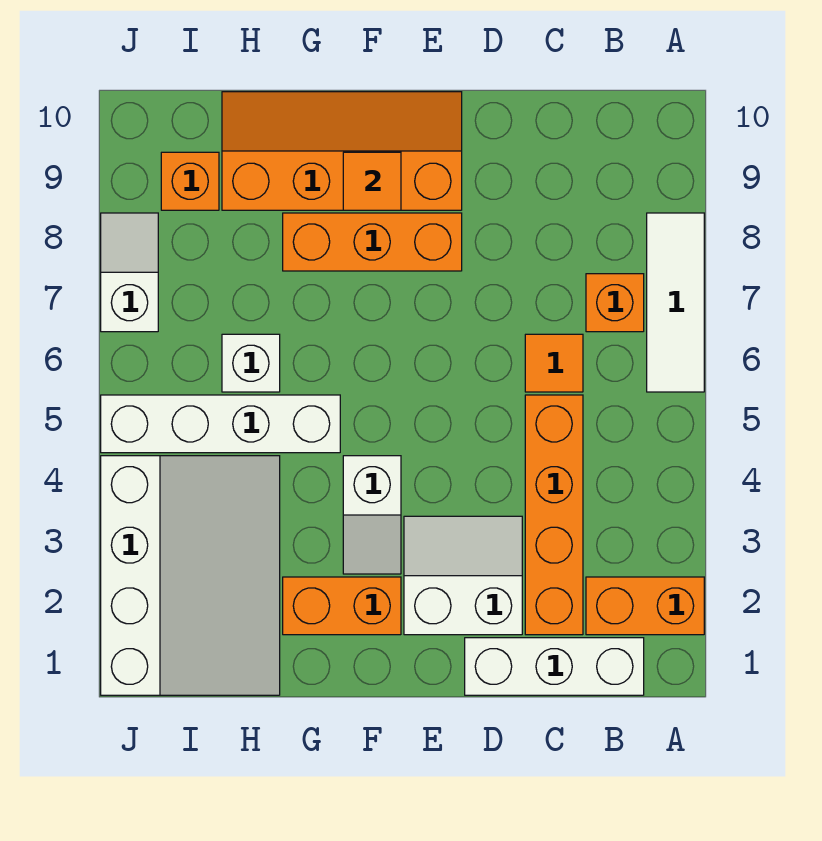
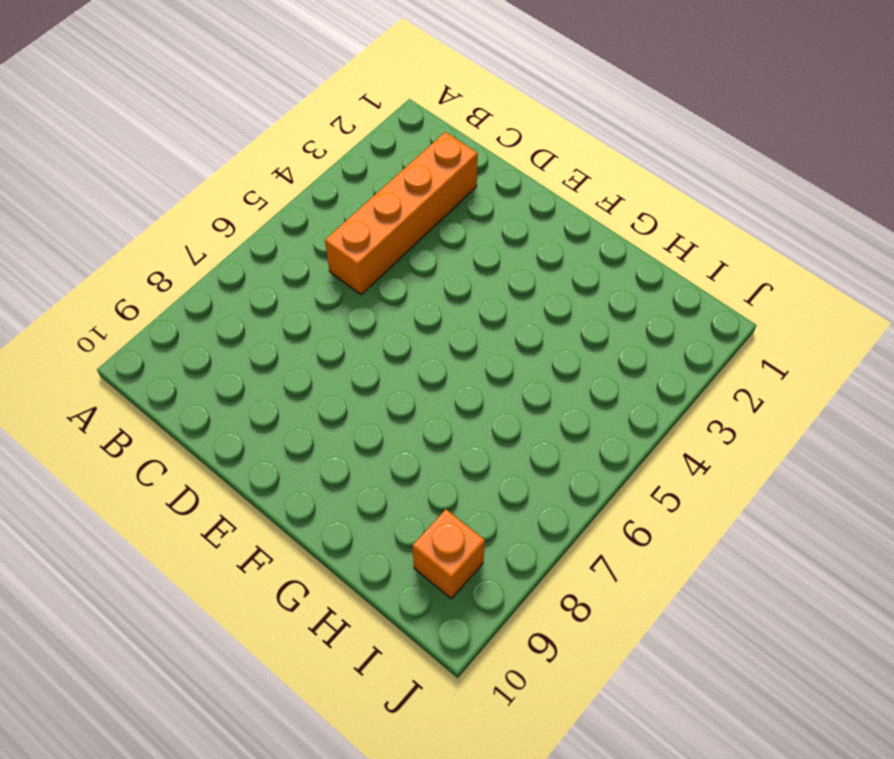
none -> orange 1x2 brick [586,577,704,635]
none -> white 1x3 tile [647,213,704,392]
none -> white 1x3 brick [465,638,644,695]

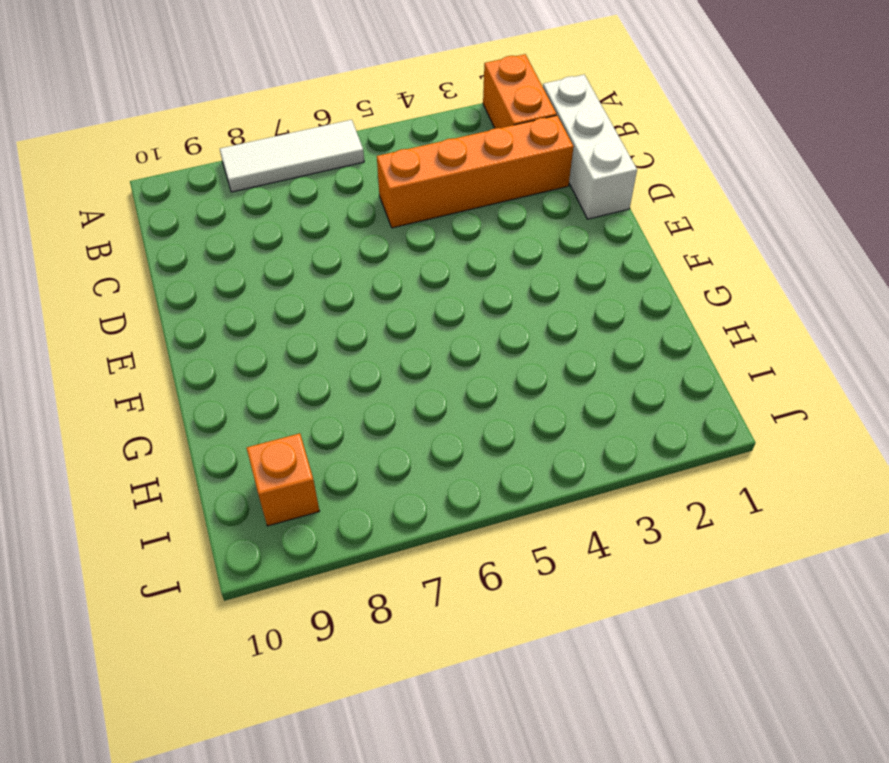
none -> orange 1x1 brick [586,274,644,332]
none -> orange 1x1 tile [525,334,583,392]
none -> white 2x2 slope [404,516,522,635]

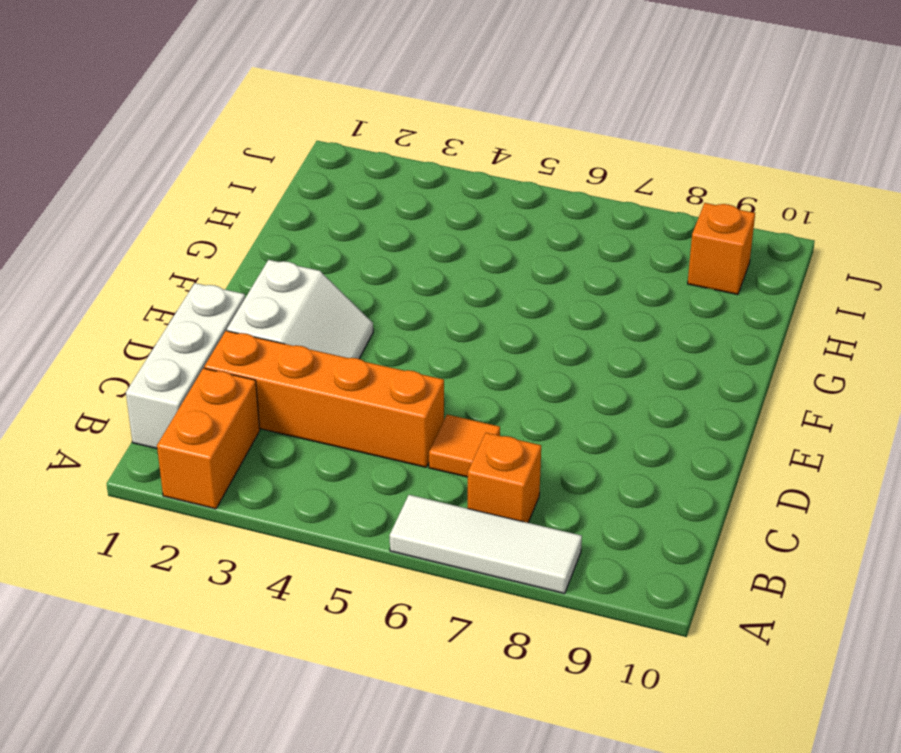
none -> orange 1x3 brick [283,213,462,271]
none -> orange 2x4 slope [222,92,462,210]
none -> orange 1x2 brick [283,577,401,635]

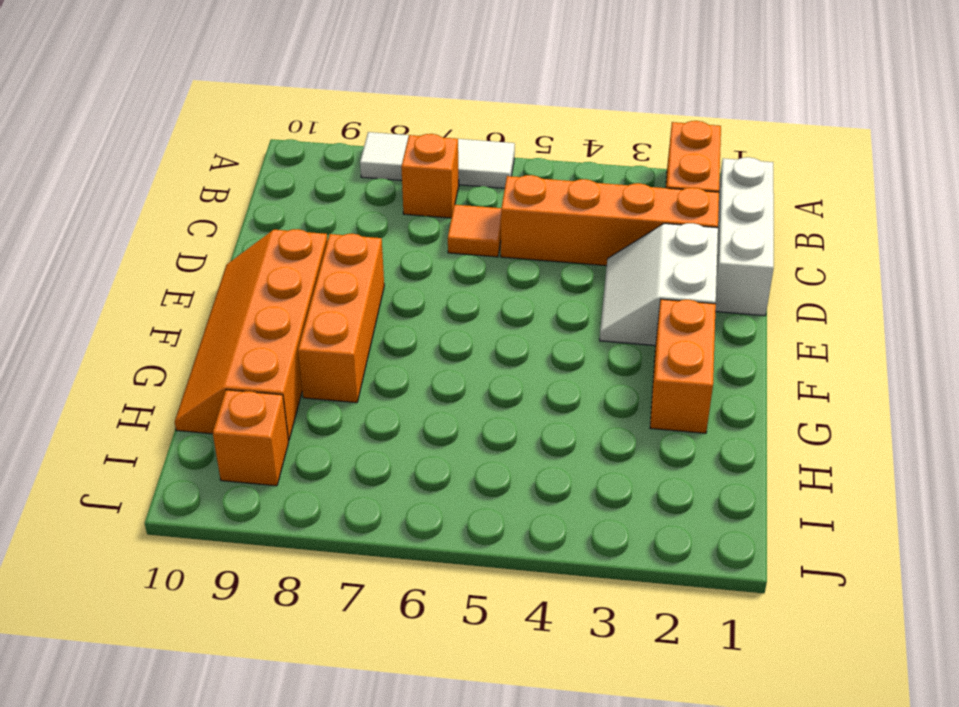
none -> white 1x2 slope [343,456,401,574]
none -> white 1x4 brick [101,395,340,453]
none -> white 3x4 slope [101,456,280,695]

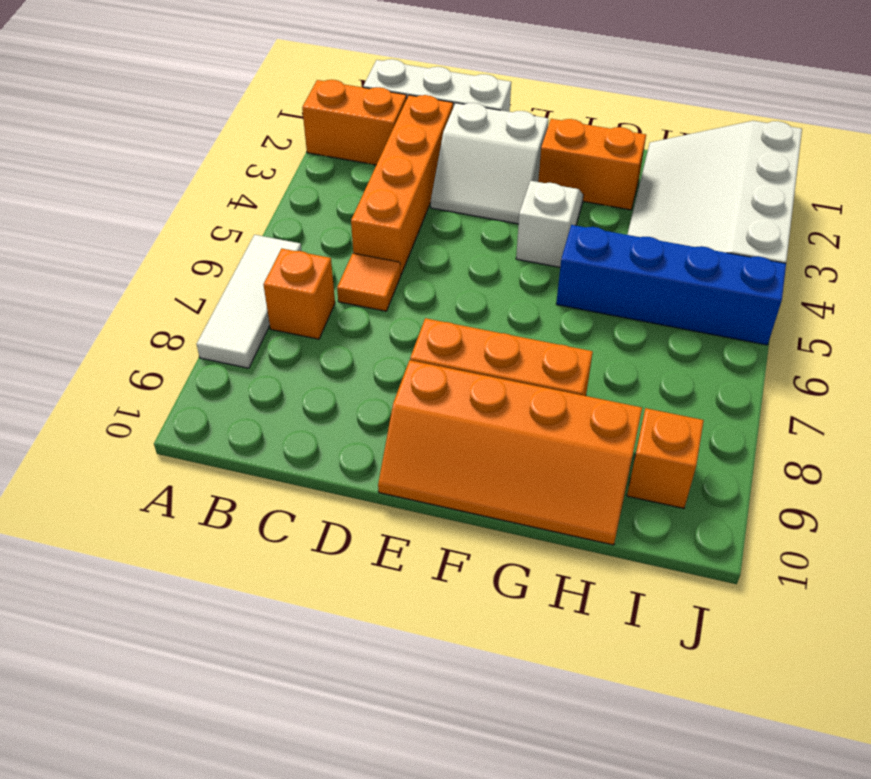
blue 1x4 brick [556,225,786,345] -> white 1x4 brick [101,395,340,453]
none -> white 1x1 brick [222,334,280,392]
none -> white 1x2 slope [101,213,158,332]
none -> orange 1x1 tile [343,152,401,210]

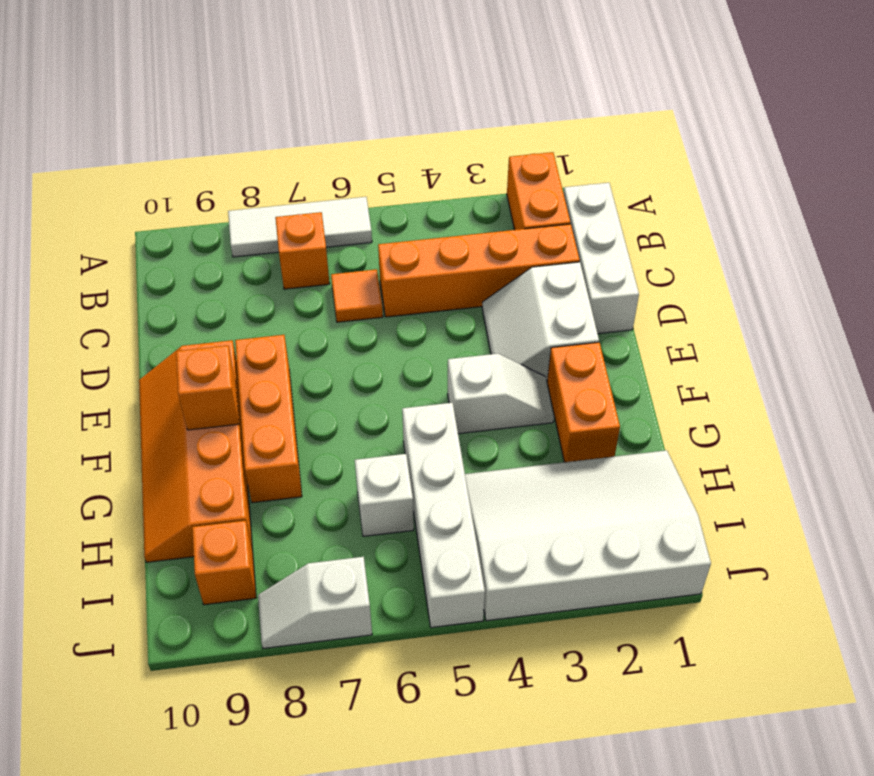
orange 1x1 brick [176,346,239,430] -> orange 1x1 tile [343,152,401,210]

